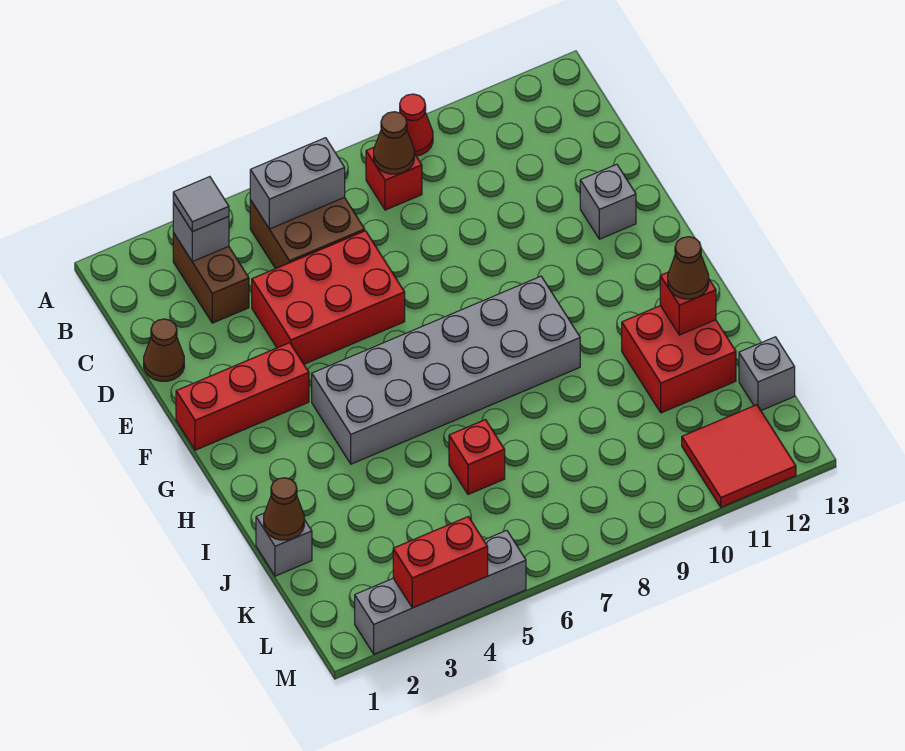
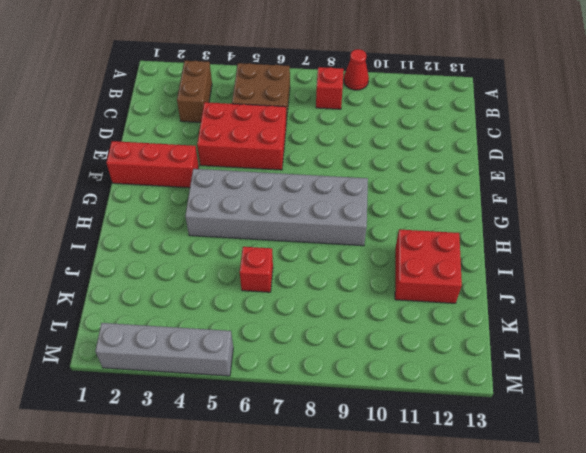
none -> brown 1x1 cone [144,319,184,381]
none -> grey 1x1 brick [580,164,636,239]
none -> grey 1x1 brick [256,513,312,576]

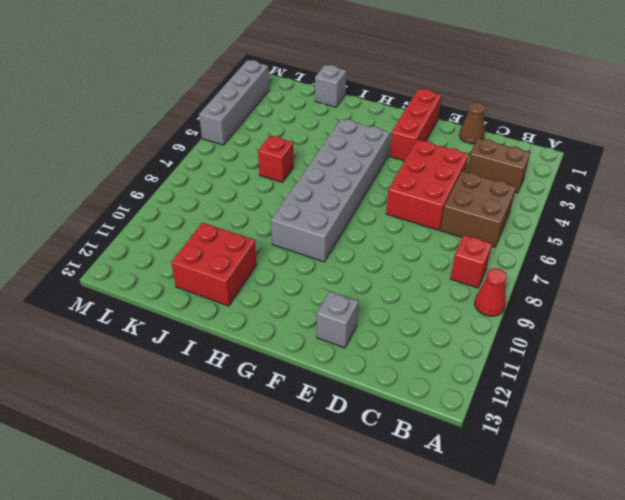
none -> grey 1x1 brick [739,337,795,410]
none -> red 2x2 tile [682,405,796,507]
none -> grey 1x1 brick [173,203,229,262]

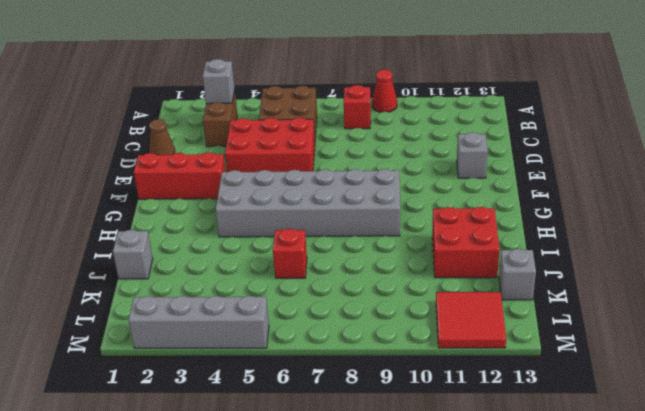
none -> grey 1x2 brick [250,138,345,229]
none -> brown 1x1 cone [374,112,414,174]
none -> red 1x1 brick [660,272,716,335]

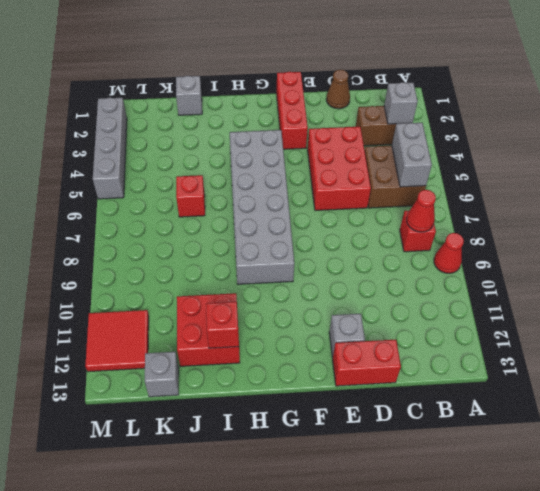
red 1x1 cone [407,190,436,232] -> brown 1x1 cone [374,112,414,174]
red 1x2 brick [333,340,401,386] -> red 1x2 brick turned to [393,517,488,608]
none -> brown 1x1 cone [264,478,304,540]
none -> grey 1x1 tile [173,177,229,232]
none -> brown 1x1 cone [668,237,709,299]

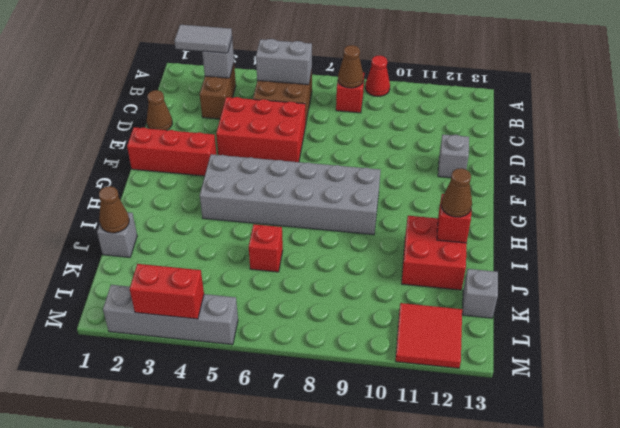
grey 1x2 tile [175,25,232,53] -> grey 1x1 tile [173,177,229,232]

